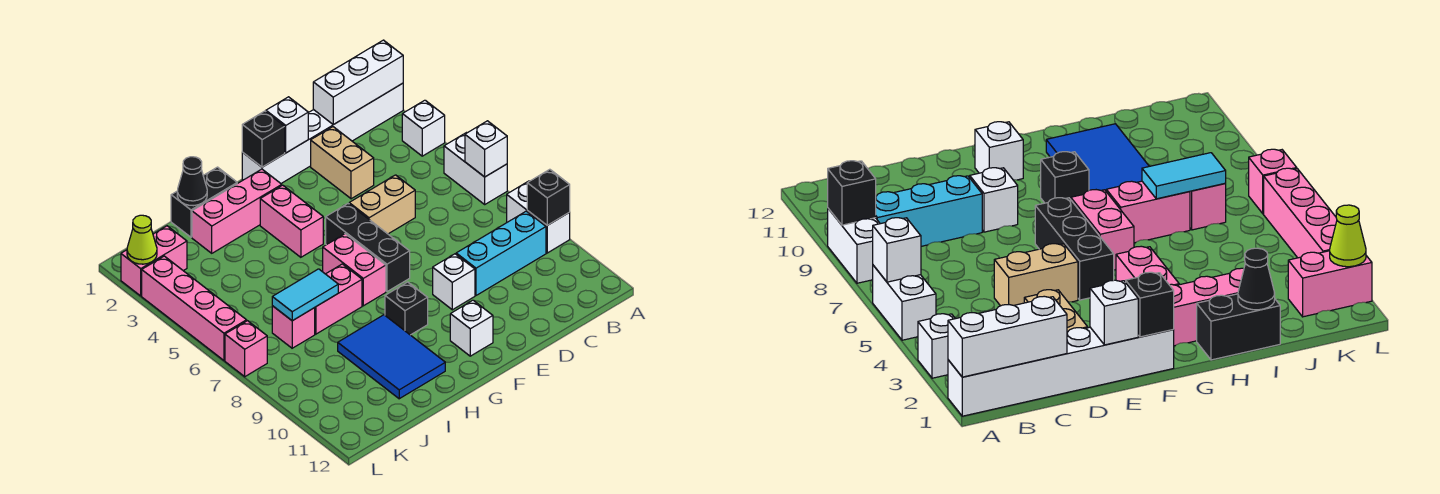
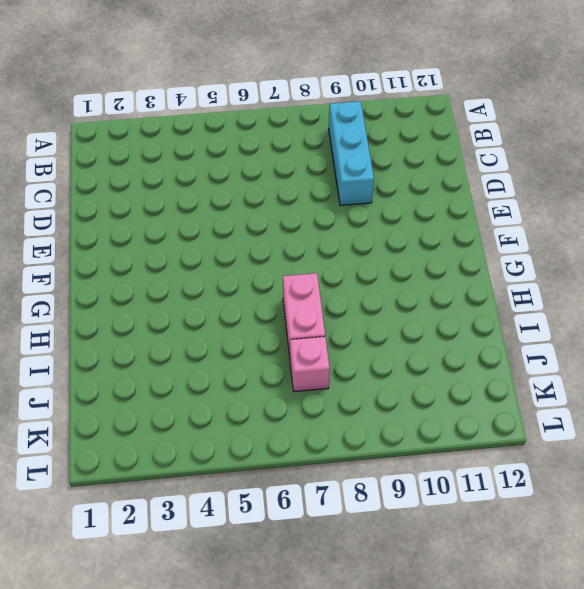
none -> white 1x6 brick [242,83,403,183]
none -> white 1x1 brick [402,100,445,156]
none -> white 1x2 brick [444,133,507,204]

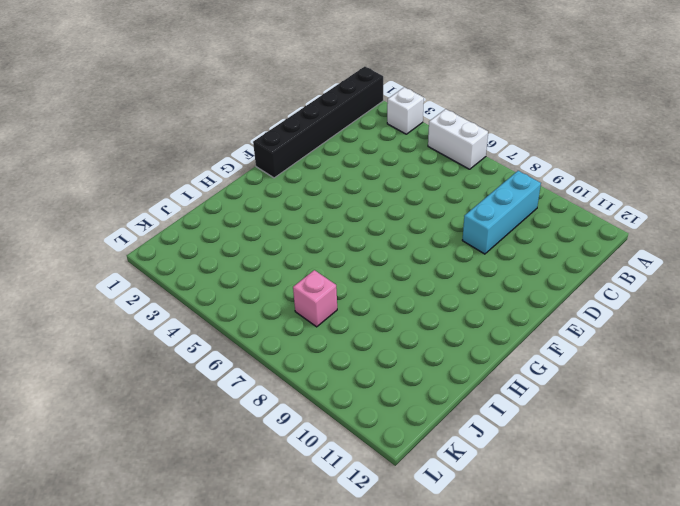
black 1x6 brick [253,67,383,178] -> white 1x6 brick [242,83,403,183]
none -> white 1x2 brick [507,181,570,253]
none -> tan 1x2 brick [311,127,374,199]
none -> tan 1x2 brick [349,175,415,234]

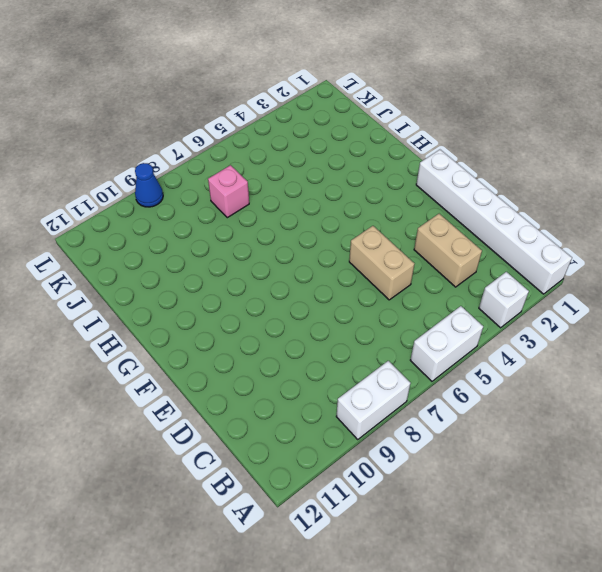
tan 1x2 brick [414,214,482,287] -> tan 1x2 brick turned to [311,127,374,199]
blue 1x1 cone [135,163,163,207] -> none
none -> cyan 1x3 brick [456,211,546,295]
none -> white 1x1 brick [433,254,475,310]
none -> black 1x3 brick [326,204,410,292]

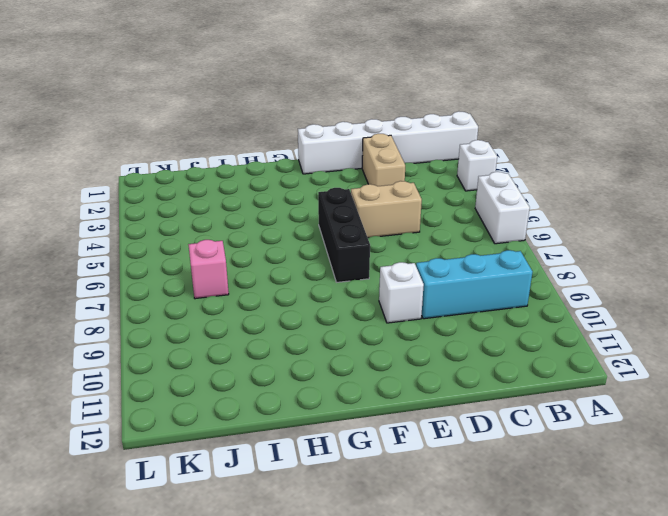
none -> white 1x2 brick [507,181,570,253]
none -> white 1x1 brick [450,300,493,356]
none -> pink 1x3 brick [192,169,282,253]

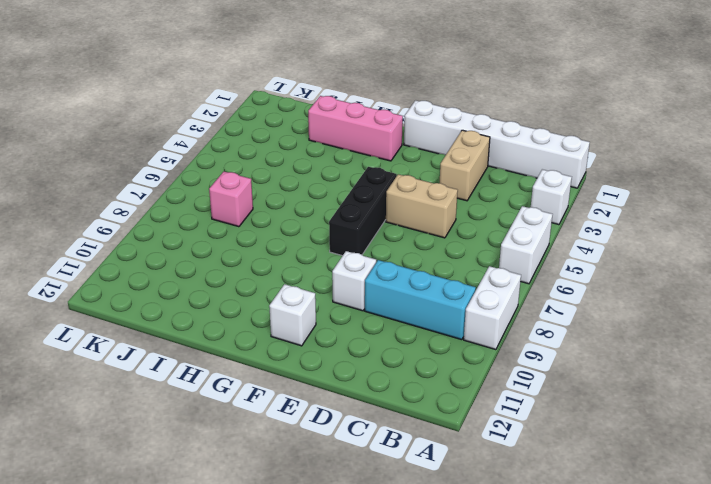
none -> pink 1x2 brick [260,185,323,257]
none -> pink 1x2 brick [323,234,386,306]
none -> black 1x1 brick [385,282,428,335]

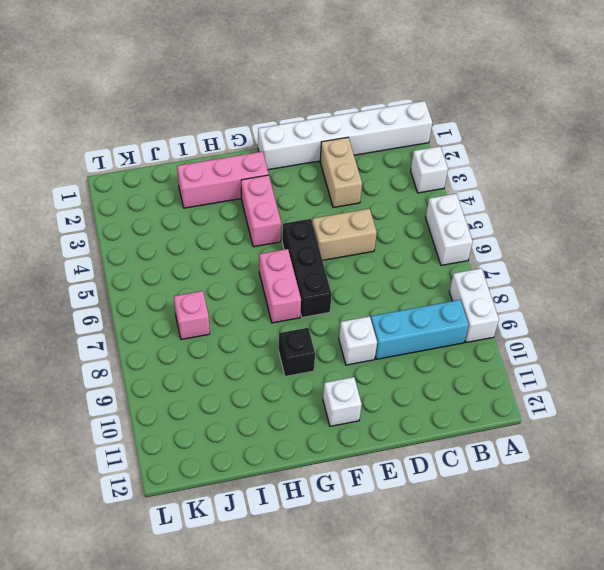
none -> black 1x2 brick [171,167,237,237]
none -> pink 1x2 brick [315,264,362,334]
none -> blue 2x3 tile [338,315,445,399]

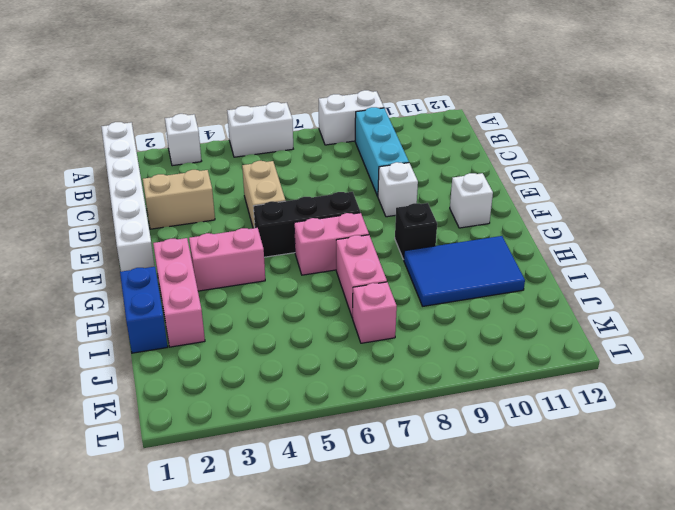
blue 1x2 brick [120,267,168,353] -> black 1x2 brick [171,167,237,237]
none -> pink 1x2 brick [121,226,187,296]
none -> pink 1x4 brick [142,256,247,360]
none -> pink 1x1 brick [225,321,267,377]

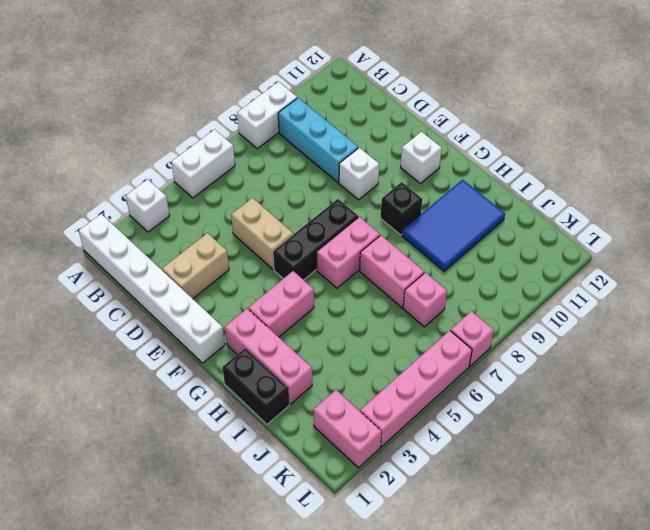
none -> white 1x3 brick [313,40,403,125]
none -> white 1x1 brick [465,121,507,177]
none -> black 1x1 brick [527,169,570,225]

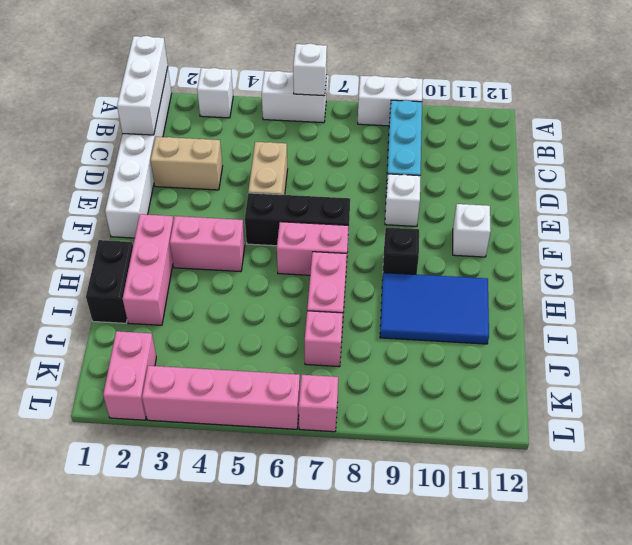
none -> black 1x1 brick [527,169,570,225]
none -> white 1x1 brick [266,97,308,153]
none -> black 1x1 brick [242,111,285,167]

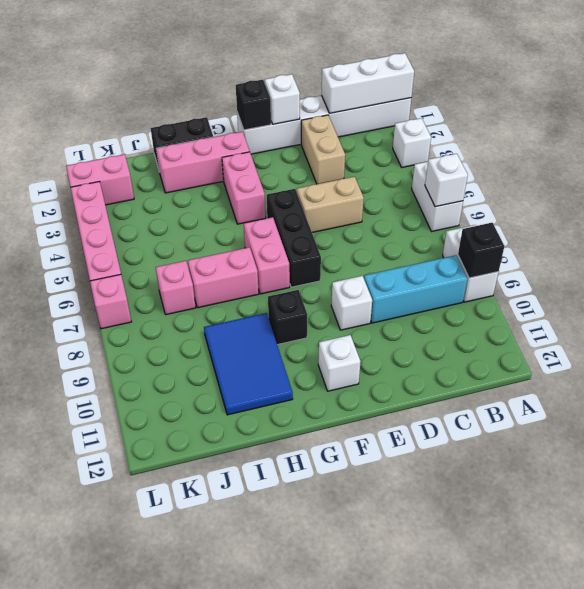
none -> black 1x1 cone [177,157,207,206]
none -> cyan 1x2 tile [272,269,338,321]
none -> lime 1x1 cone [127,215,157,264]

